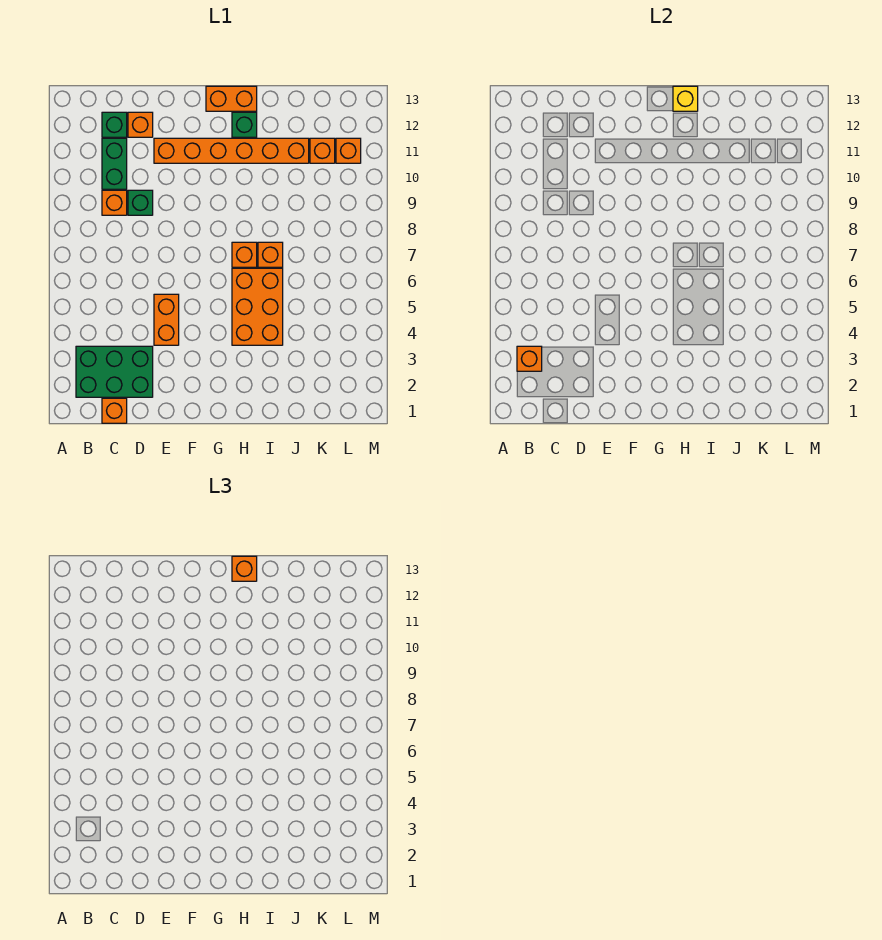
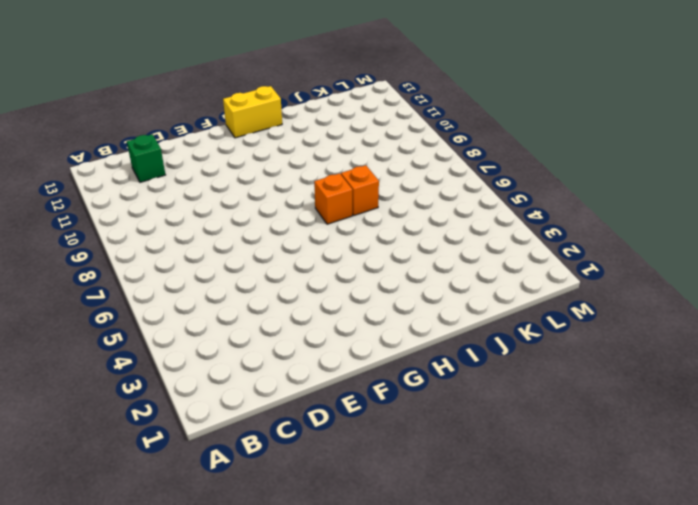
yellow 1x2 brick [223,86,282,138] -> orange 1x2 brick [206,86,257,111]
none -> green 2x3 brick [76,346,153,397]
none -> orange 1x1 brick [102,398,127,423]
none -> orange 1x1 brick [102,190,127,215]

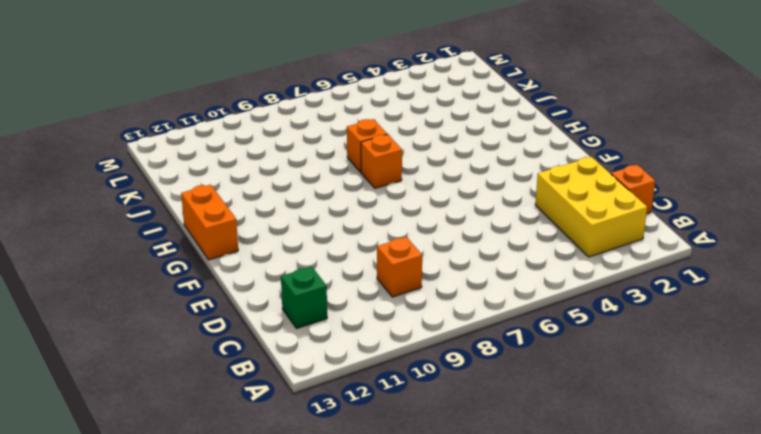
yellow 2x3 brick [535,157,647,257] -> green 2x3 brick [76,346,153,397]
none -> green 1x2 brick [102,138,127,189]
none -> green 1x1 brick [128,190,153,215]
none -> orange 1x1 brick [128,112,153,137]

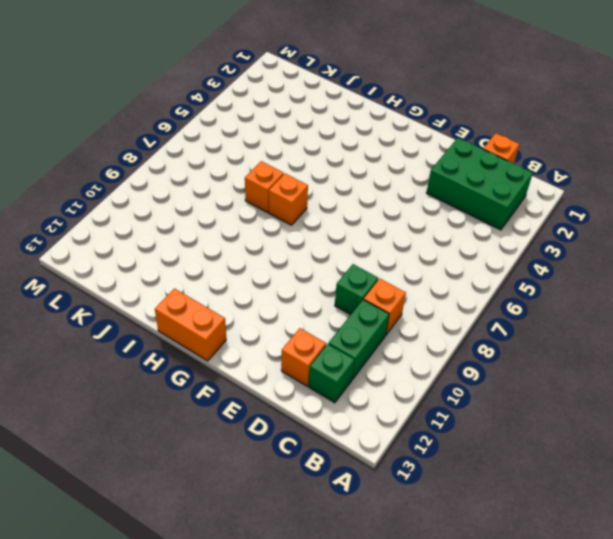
none -> orange 1x2 brick [154,294,179,345]
none -> orange 1x6 brick [154,138,309,163]
none -> orange 2x3 brick [232,268,283,345]

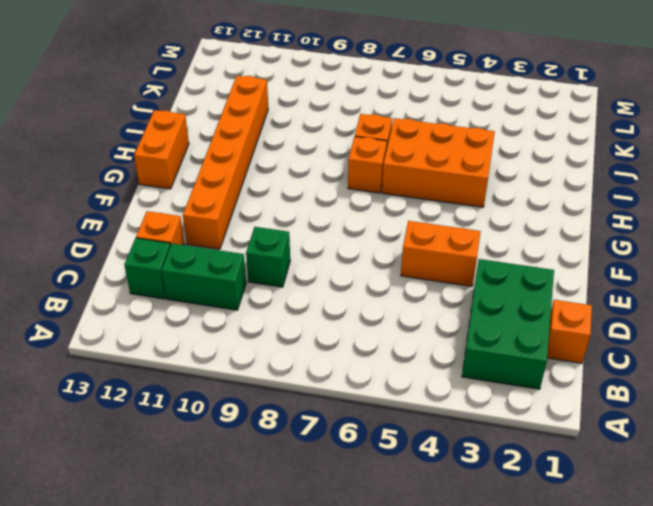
none -> orange 1x1 brick [102,190,127,215]
none -> green 1x1 brick [232,112,257,137]
none -> orange 1x1 brick [310,138,335,163]

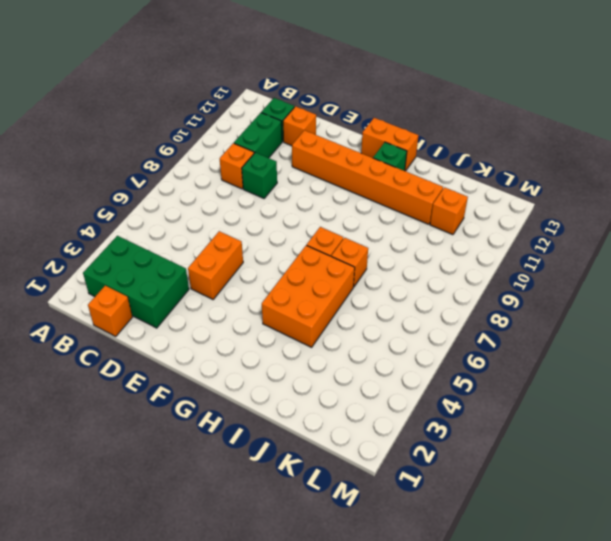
none -> orange 1x1 brick [336,138,361,163]
none -> orange 1x1 brick [517,346,542,371]
none -> yellow 1x1 brick [673,86,698,111]

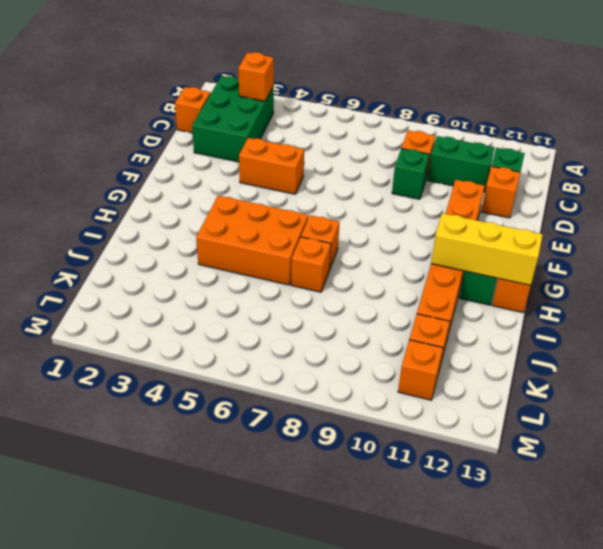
yellow 1x3 brick [431,213,543,285] -> yellow 1x1 brick [673,86,698,111]
none -> orange 1x1 brick [232,556,257,581]

